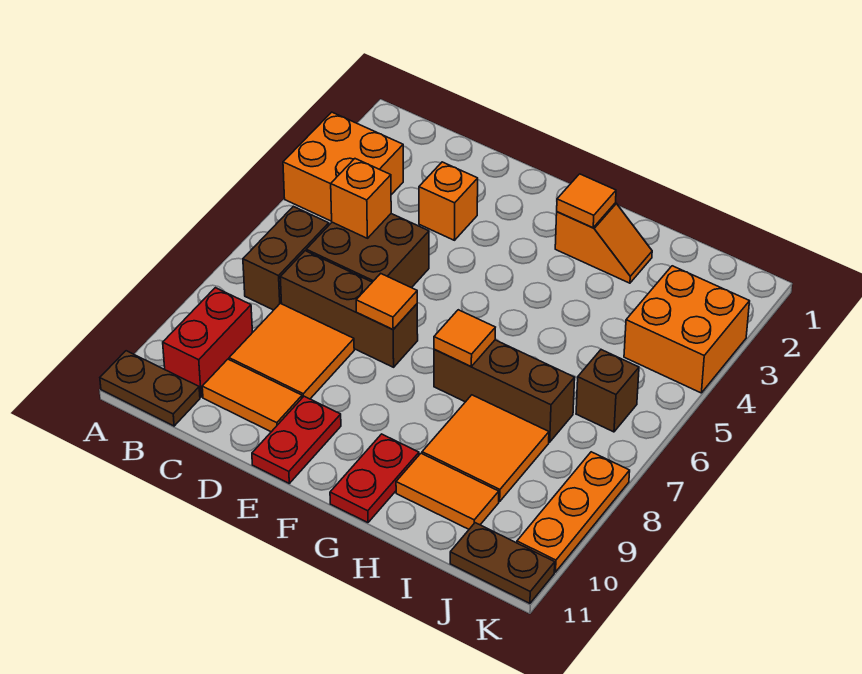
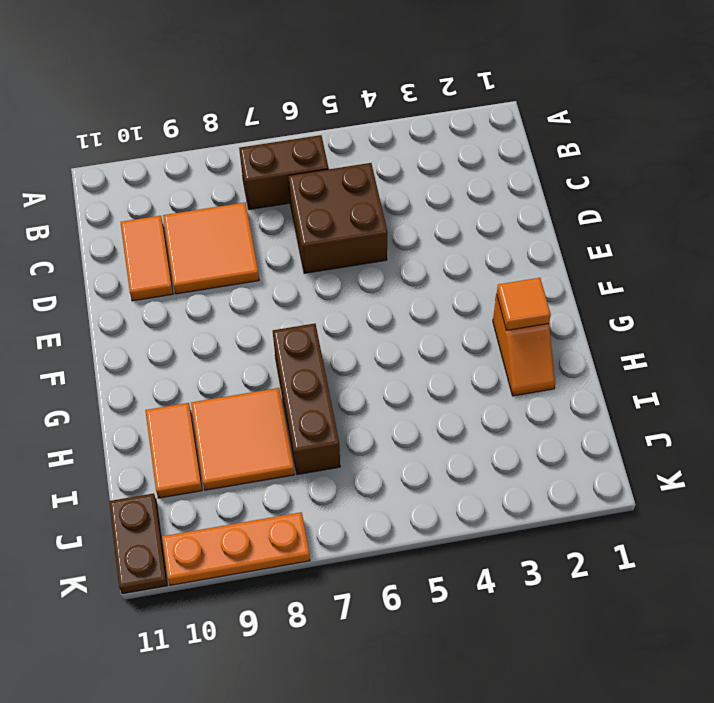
none -> orange 2x2 brick [283,112,403,221]
none -> brown 1x2 plate [100,351,200,426]
none -> red 1x2 brick [163,288,253,397]

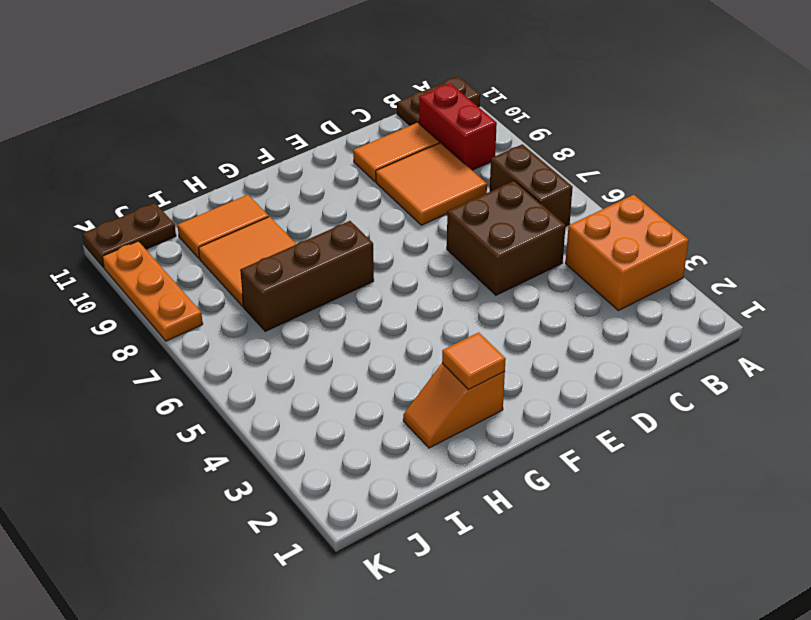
none -> brown 1x3 brick [280,251,418,367]
none -> orange 1x1 brick [419,162,478,240]
none -> red 1x2 plate [252,396,341,483]

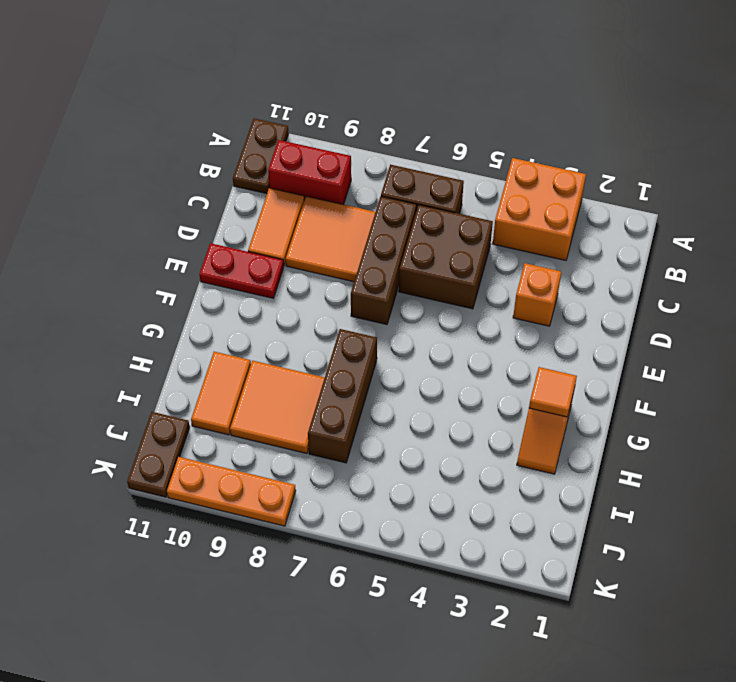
none -> red 1x2 plate [330,434,419,523]
none -> orange 2x2 brick [624,266,750,393]
none -> brown 1x1 brick [576,350,639,432]

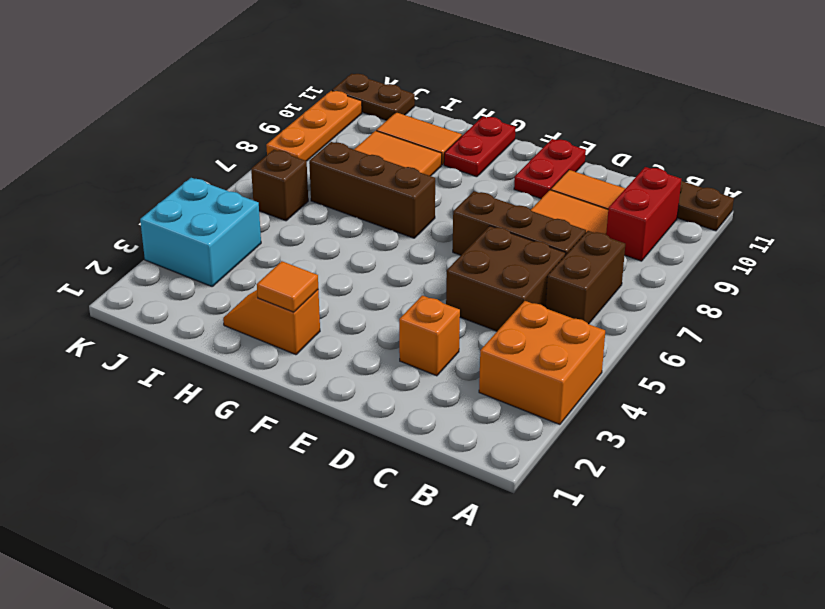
cyan 2x2 brick [140,178,261,286] -> orange 2x2 brick [624,266,750,393]
none -> orange 1x1 brick [331,159,391,238]
none -> orange 1x1 tile [356,274,417,329]
none -> orange 1x1 tile [434,310,495,366]

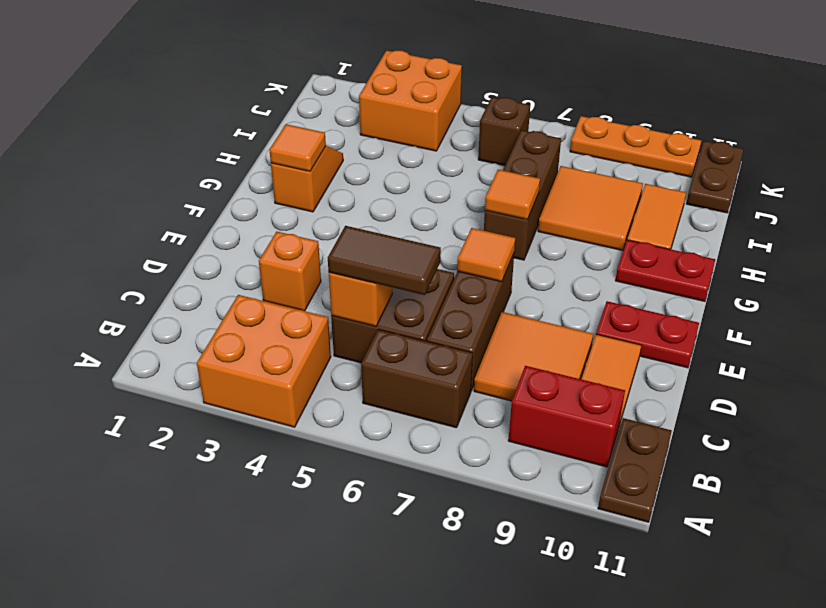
brown 1x2 tile [328,226,441,295] -> none

